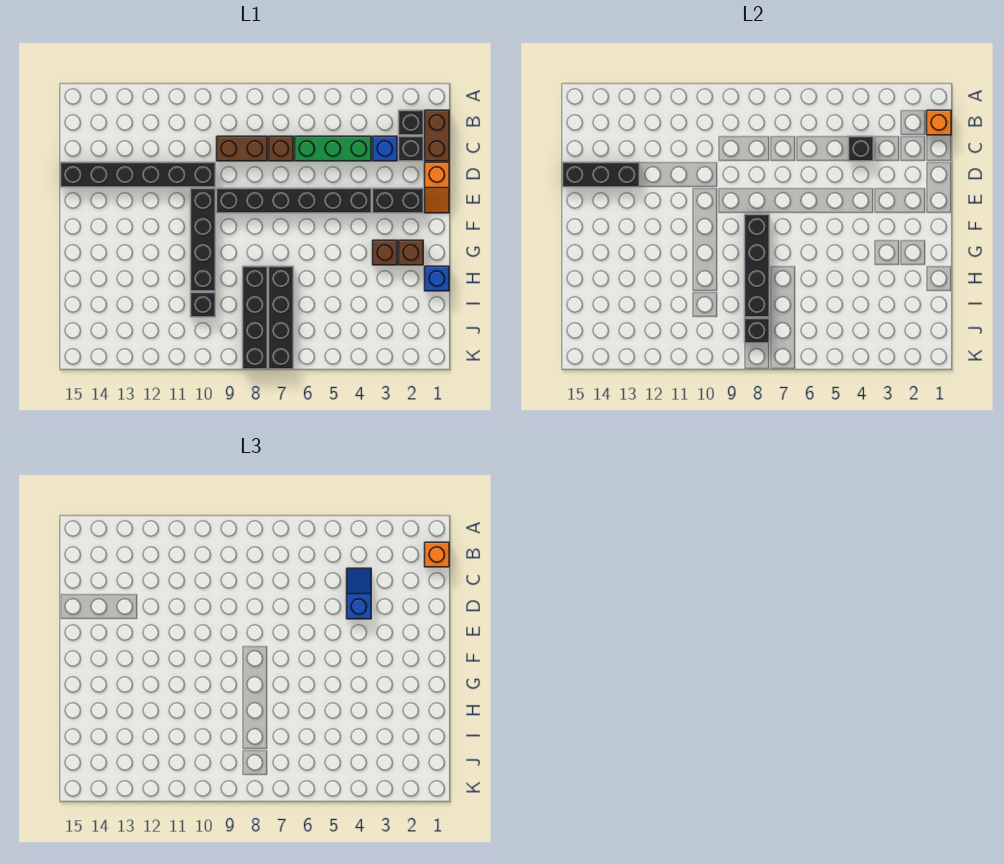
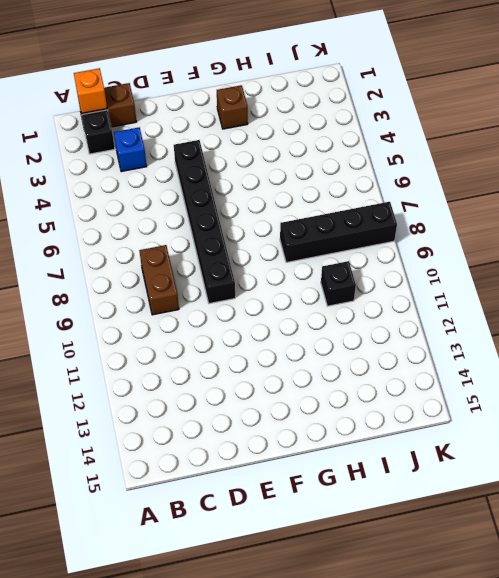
none -> black 1x1 brick [399,136,423,161]
none -> green 1x3 brick [295,136,371,161]
none -> brown 1x1 brick [269,136,293,161]

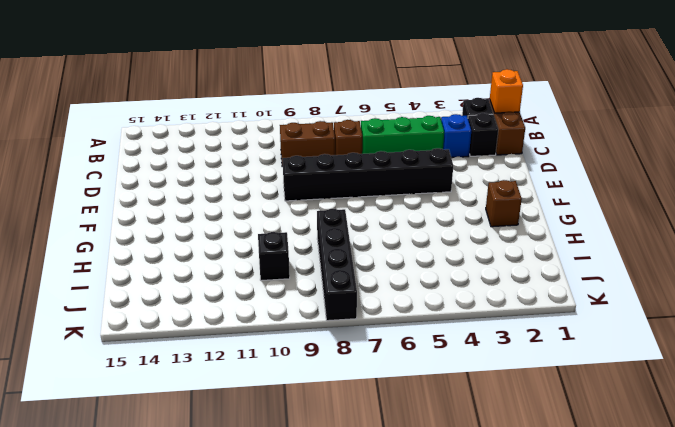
none -> orange 1x2 slope [425,162,449,213]
none -> black 1x6 brick [61,162,215,187]
none -> black 1x2 brick [373,188,423,213]

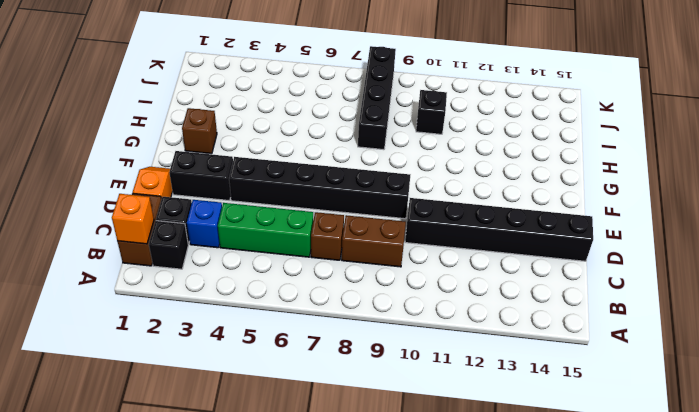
none -> black 1x4 brick [191,188,215,291]
none -> brown 1x1 brick [373,240,397,265]
none -> blue 1x1 brick [425,266,449,291]

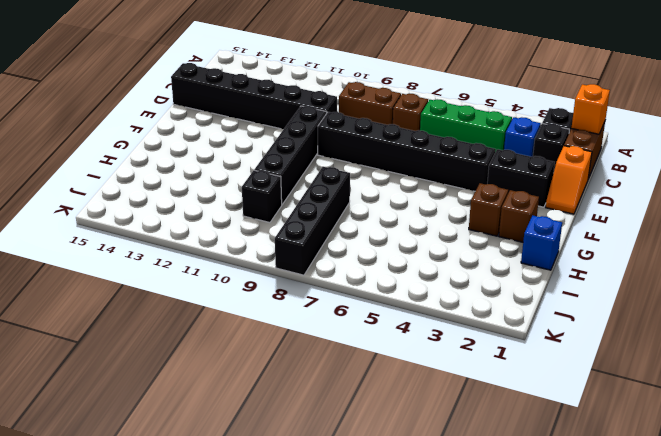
none -> black 1x4 brick [269,266,293,369]
none -> black 1x1 brick [849,136,873,161]
none -> black 1x3 brick [563,162,639,187]

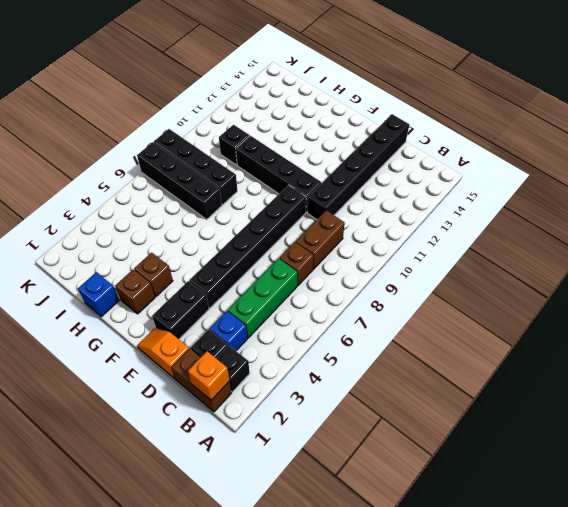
none -> black 1x1 brick [849,136,873,161]
none -> black 1x3 brick [563,162,639,187]
none -> black 1x4 brick [745,214,769,317]

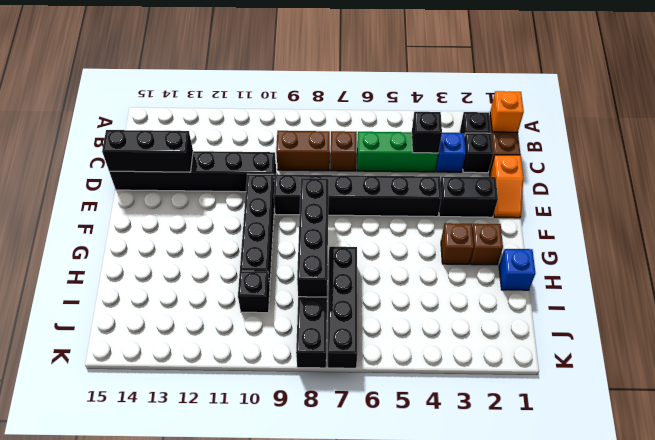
none -> black 1x1 brick [745,318,769,343]
none -> orange 1x1 brick [425,542,449,567]
none -> blue 1x2 slope [347,568,371,619]

